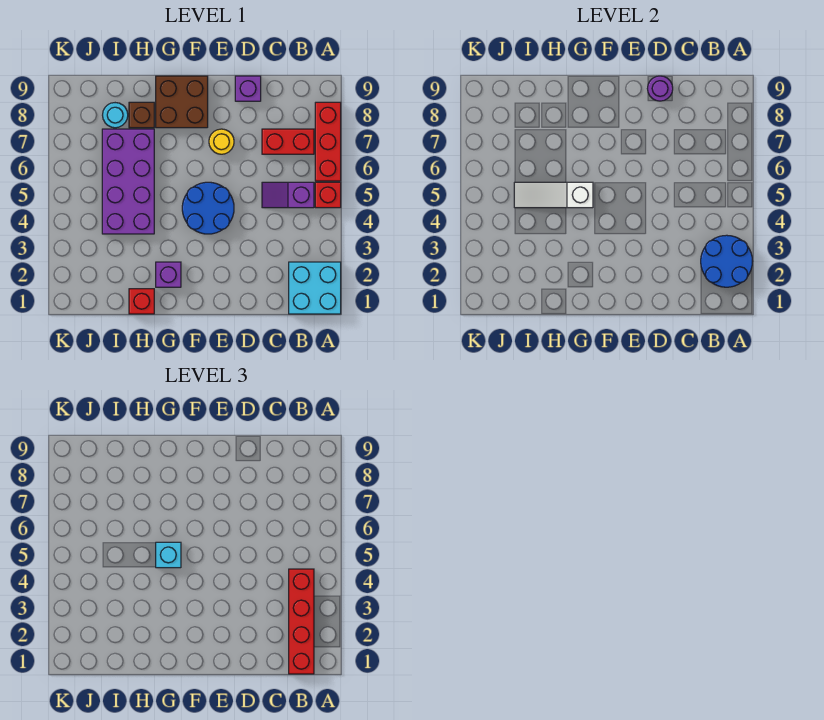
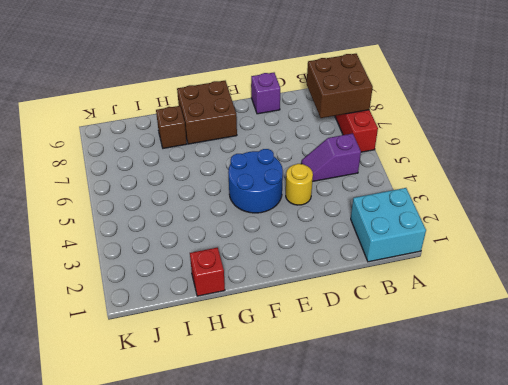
brown 2x2 brick [307,54,373,118] -> none
yellow 1x1 round brick [286,164,313,205] -> yellow 1x1 round brick moved to [209,129,234,154]
none -> red 1x1 brick [315,182,341,208]
none -> red 1x2 brick [262,129,314,154]
none -> purple 1x1 brick [156,262,181,287]

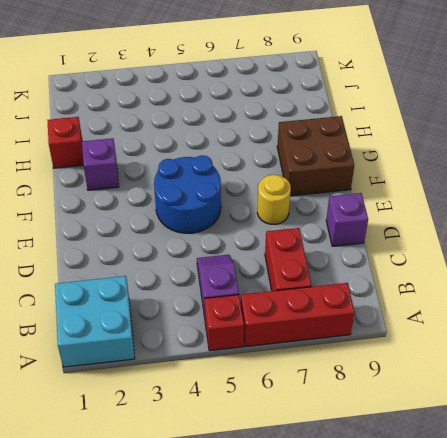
none -> purple 2x4 brick [102,129,154,234]
none -> brown 1x1 brick [129,102,154,128]
none -> cyan 1x1 round brick [103,103,128,128]

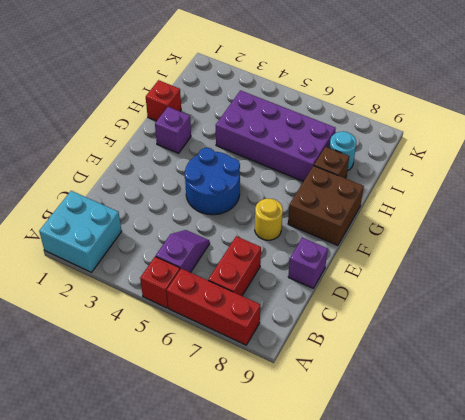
none -> blue 2x2 round brick [701,235,753,287]
none -> purple 1x1 round brick [647,76,673,101]
none -> white 1x3 slope [514,182,593,208]

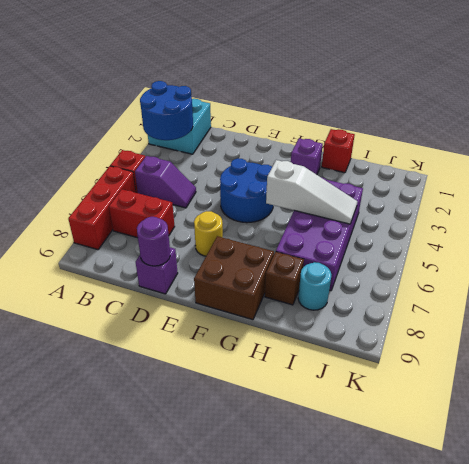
none -> red 1x4 brick [289,569,314,674]
none -> cyan 1x1 brick [156,542,181,568]

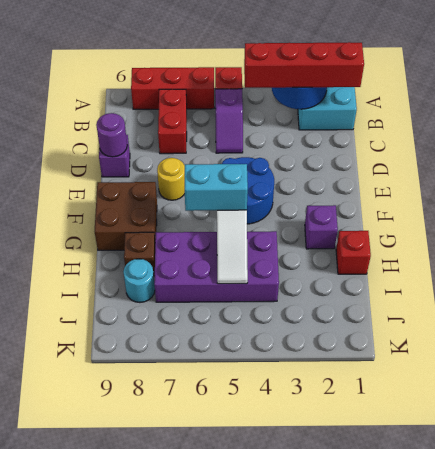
cyan 1x2 brick [185,164,248,211] -> cyan 1x1 brick [156,542,181,568]

